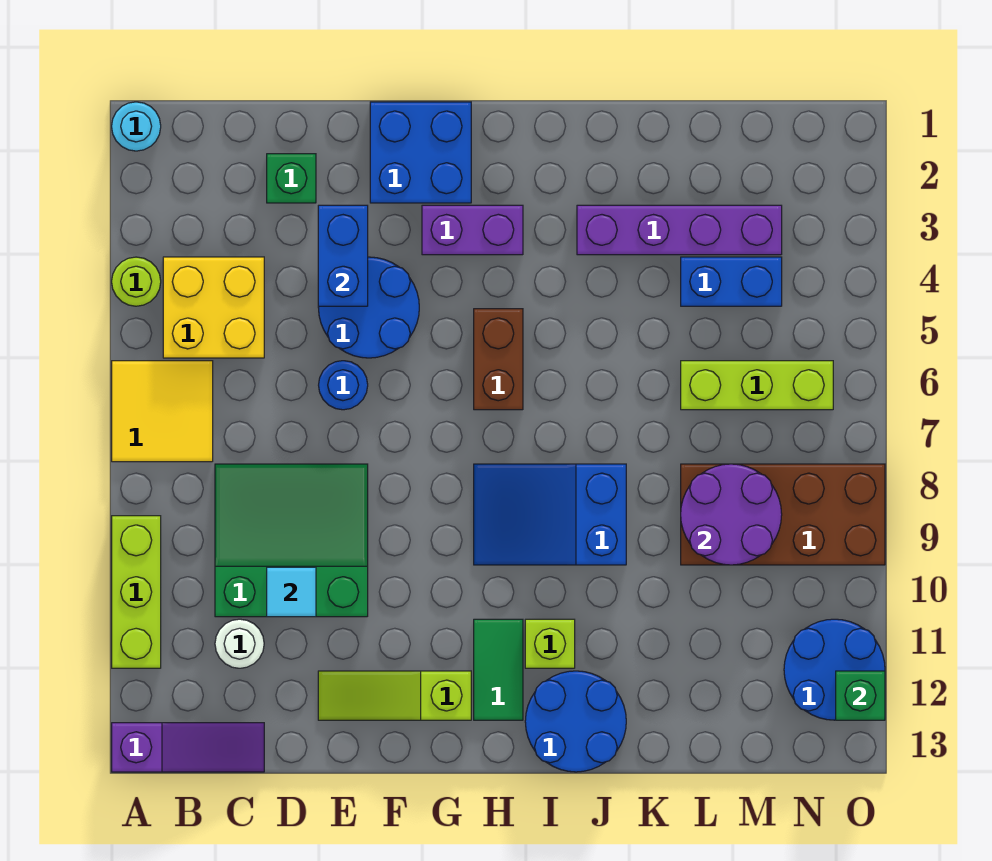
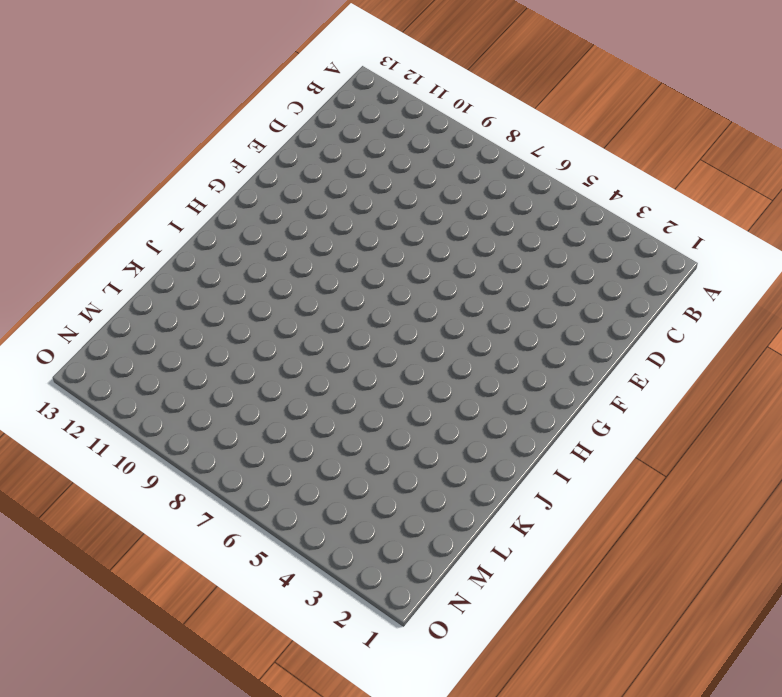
none -> cyan 1x1 round brick [112,102,161,151]
none -> lime 1x1 round brick [112,257,161,306]
none -> yellow 2x2 tile [112,361,213,462]

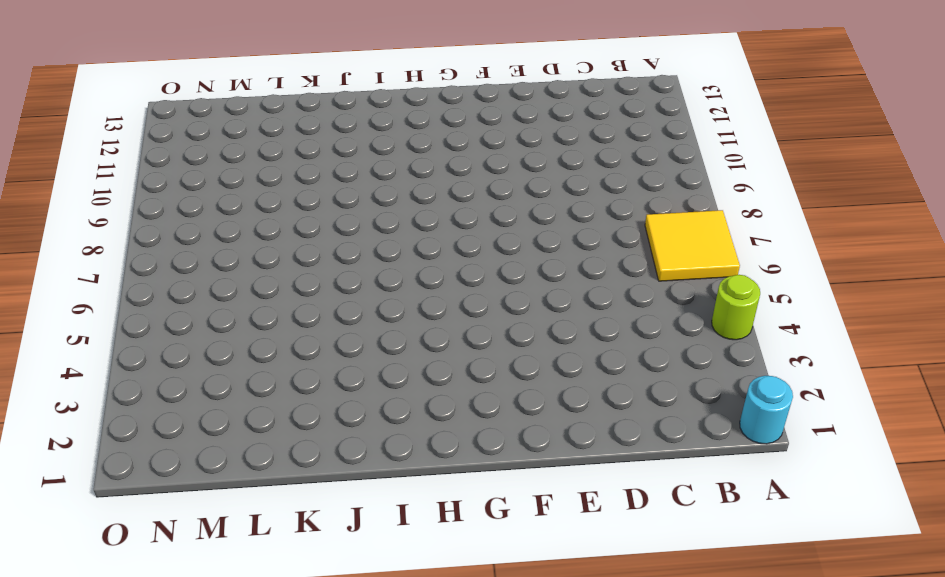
none -> lime 1x3 brick [112,516,161,668]
none -> purple 1x3 slope [112,723,264,772]
none -> yellow 2x2 brick [163,257,264,358]

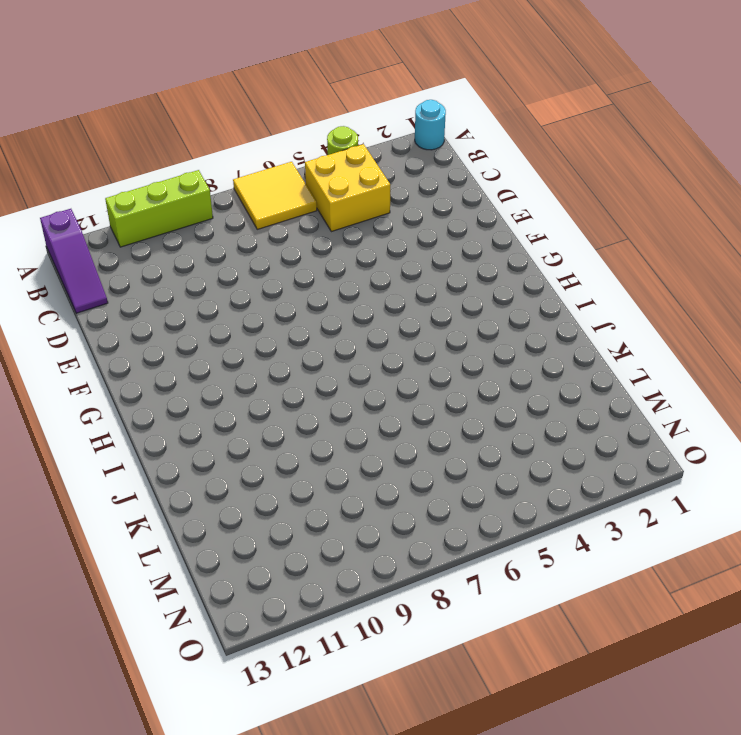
none -> green 3x3 slope [215,464,368,617]
none -> white 1x1 round brick [215,619,264,668]
none -> green 1x1 brick [267,154,316,203]

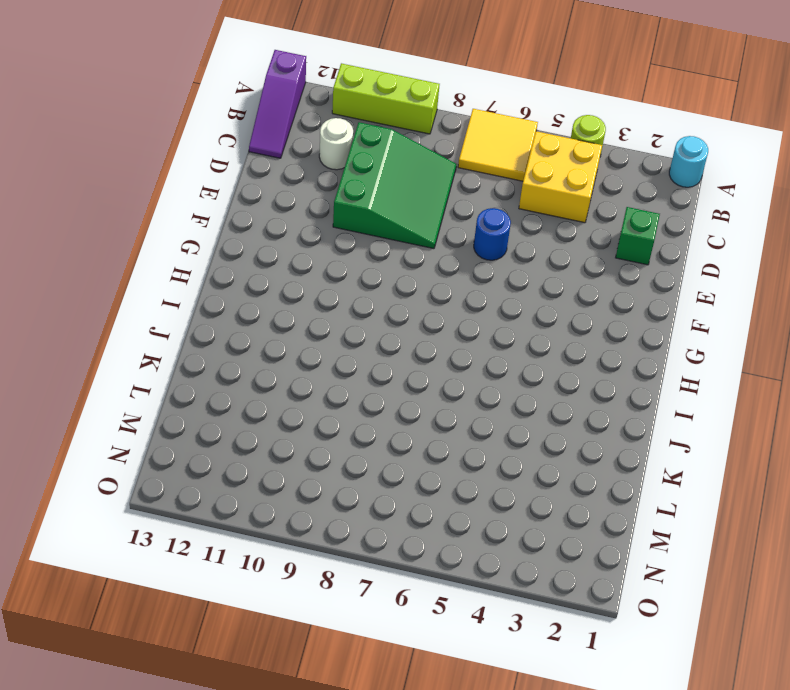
none -> blue 2x2 round brick [318,257,419,358]
none -> lime 1x3 slope [318,671,471,720]
none -> blue 2x2 brick [370,102,471,203]

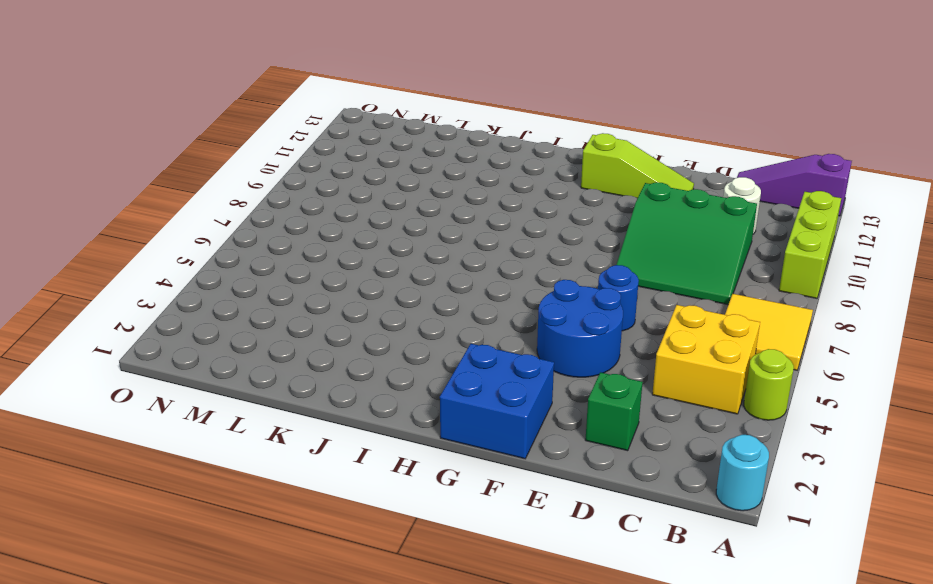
none -> purple 1x2 brick [422,205,523,255]
none -> brown 1x2 brick [474,309,523,410]
none -> blue 2x3 slope [474,464,626,565]

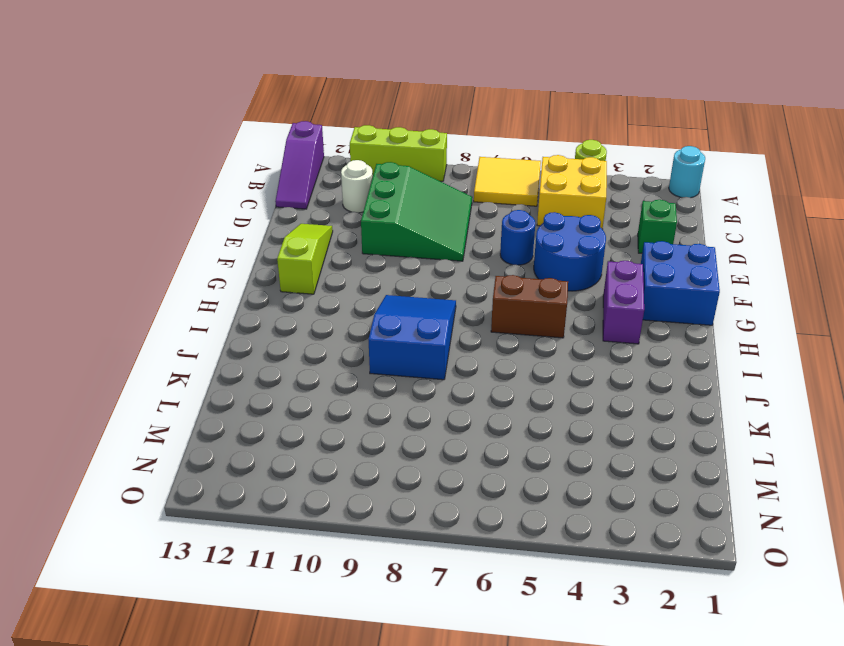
none -> green 1x2 tile [474,619,523,720]
none -> lime 1x1 brick [525,619,575,668]
none -> blue 2x2 round brick [525,671,626,772]

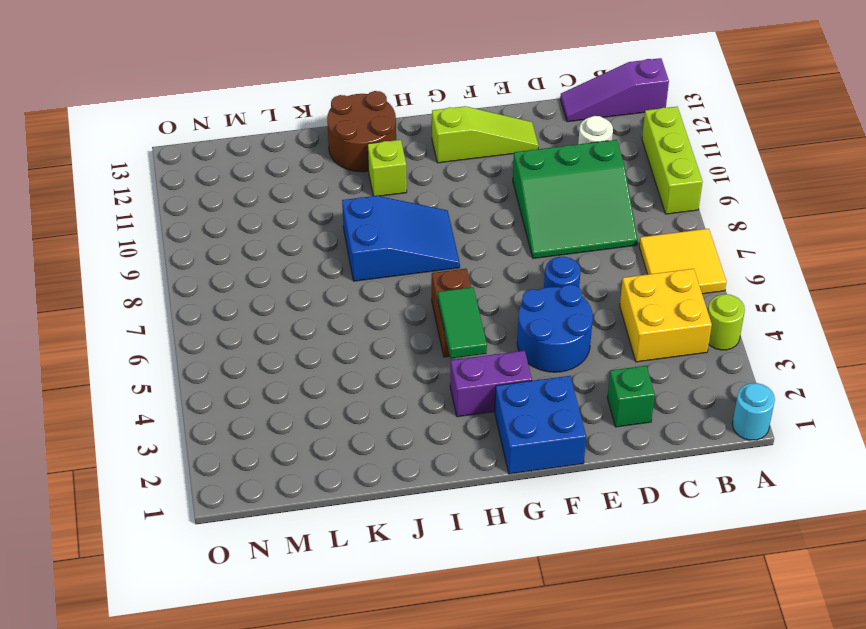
green 1x2 tile [438,287,487,358] -> green 1x2 tile moved to [474,619,523,720]
brown 2x2 round brick [327,91,396,172] -> blue 2x2 round brick [525,671,626,772]
none -> purple 1x4 brick [577,205,782,255]
none -> blue 1x2 brick [681,257,782,306]
none -> lime 1x3 brick [681,361,833,410]

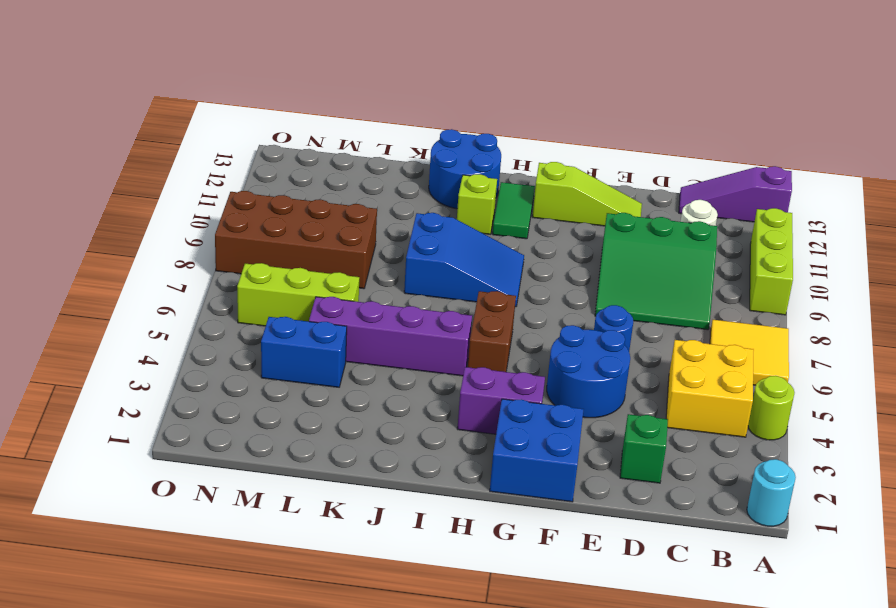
purple 1x4 brick [309,297,472,376] -> purple 1x4 brick moved to [577,205,782,255]
none -> blue 2x2 round brick [784,619,885,720]
none -> cyan 1x1 tile [267,567,316,617]
none -> blue 1x2 brick [318,205,368,306]

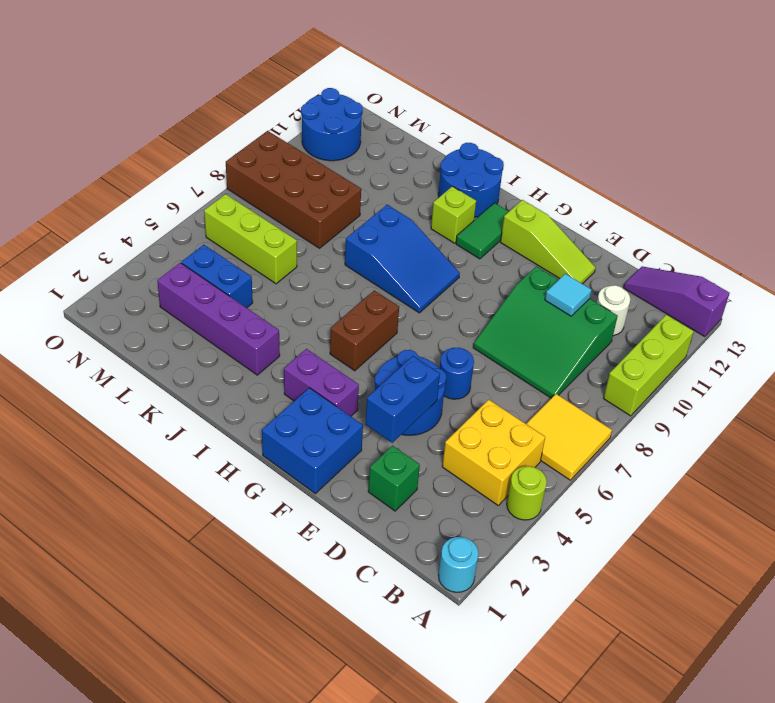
none -> purple 2x2 round brick [681,464,782,565]
none -> green 1x1 brick [836,671,885,720]

